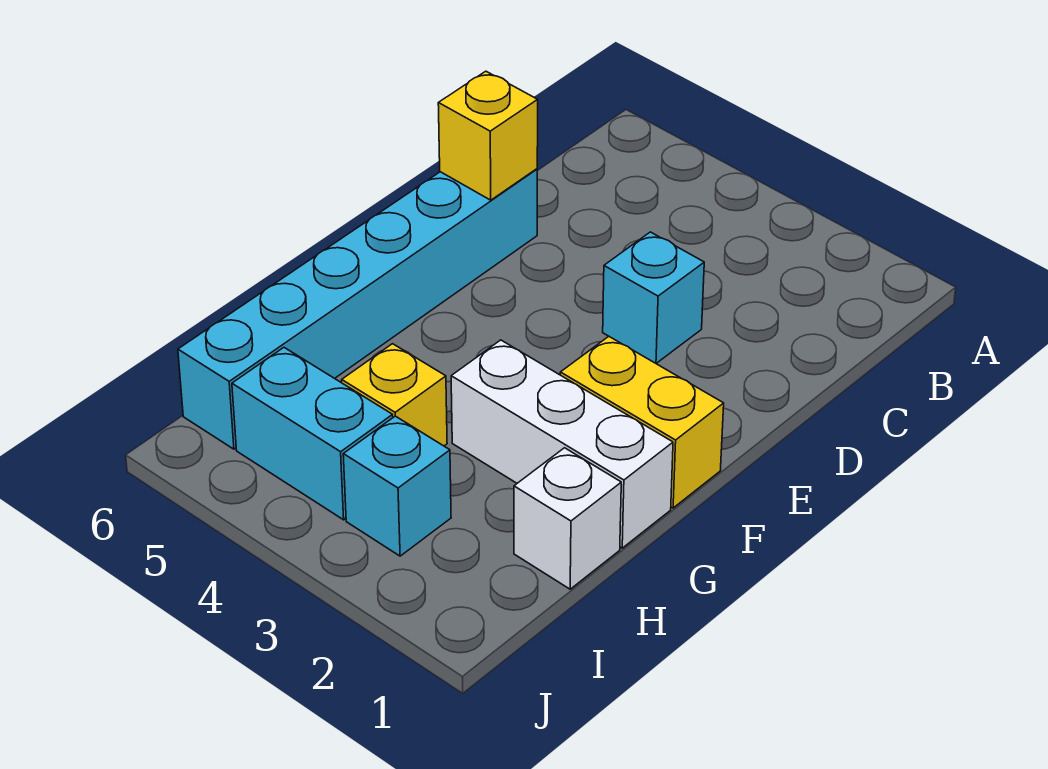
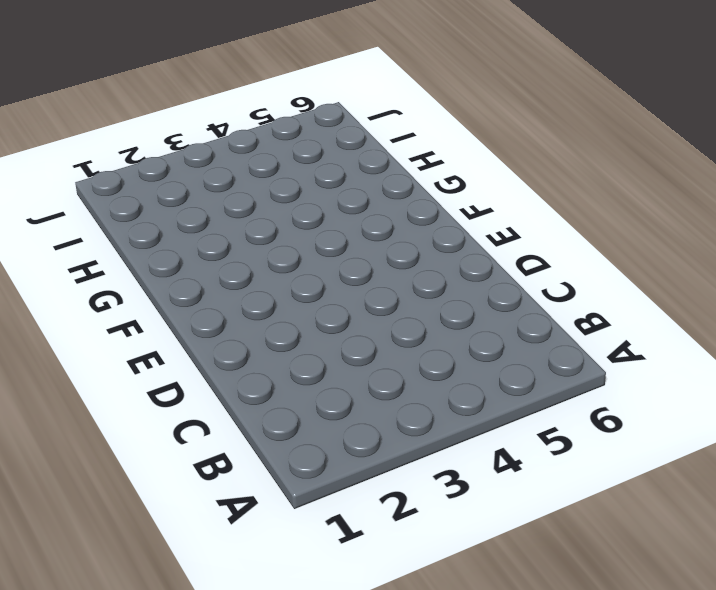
none -> cyan 1x1 brick [603,232,704,363]
none -> cyan 1x6 brick [178,169,537,449]

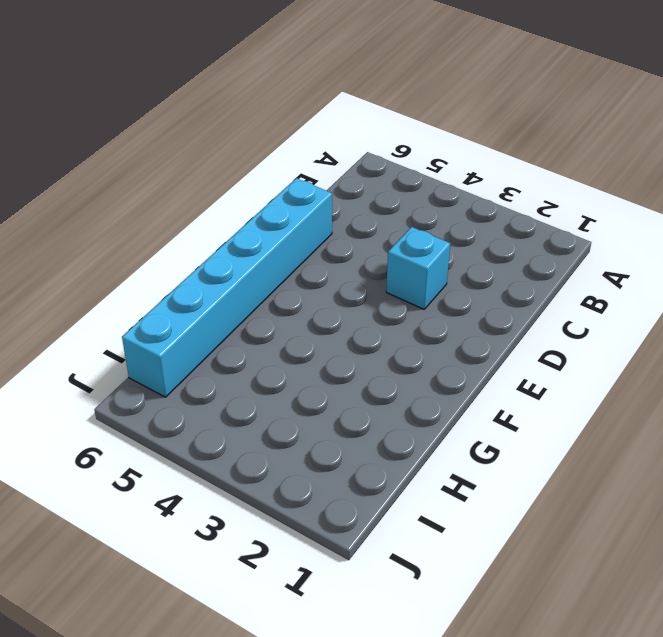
none -> yellow 1x2 brick [560,337,724,508]
none -> white 1x3 brick [451,340,673,548]

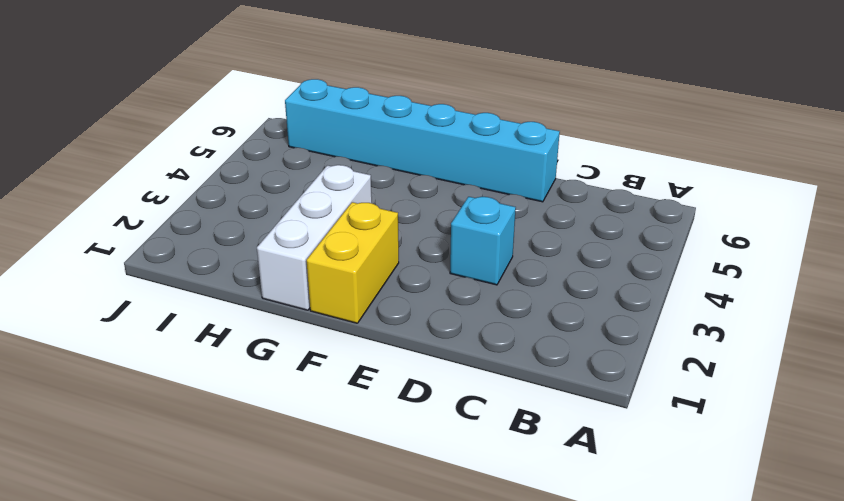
none -> white 1x1 brick [514,448,621,589]
none -> yellow 1x1 brick [342,344,447,446]

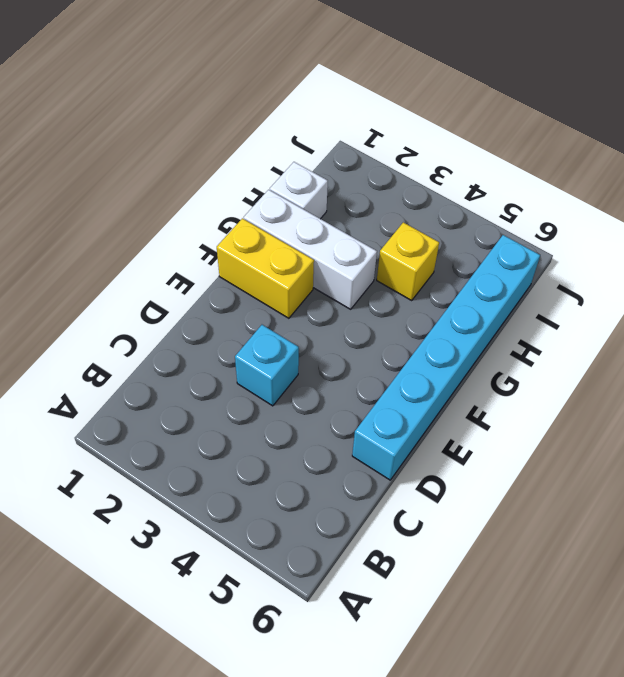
none -> cyan 1x1 brick [343,416,451,556]
none -> cyan 1x2 brick [232,348,393,520]

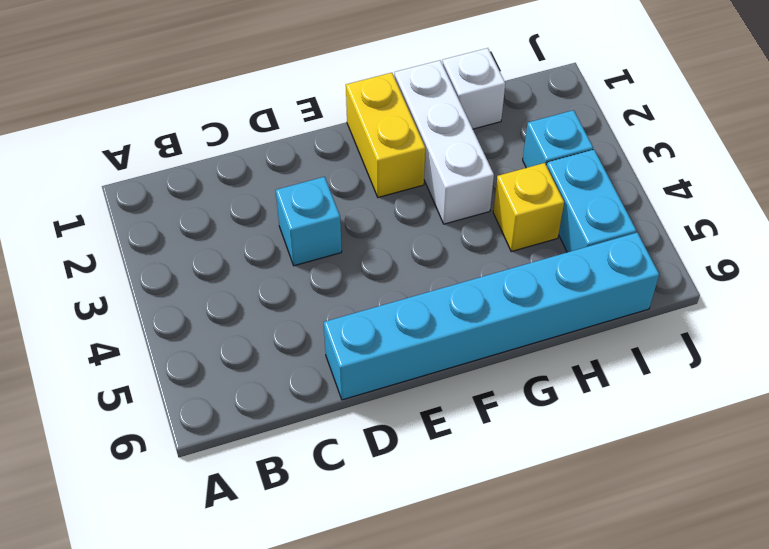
none -> yellow 1x1 brick [438,71,538,200]

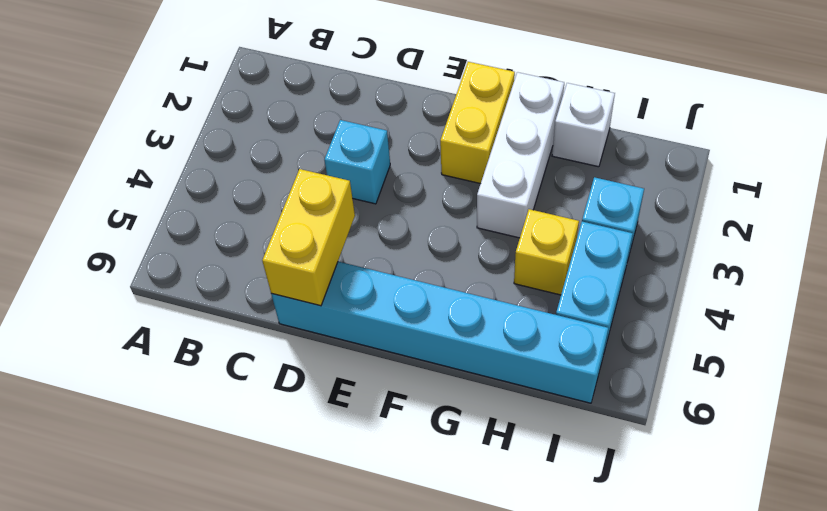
yellow 1x2 brick [262,169,355,306] -> yellow 1x1 brick [438,71,538,200]

